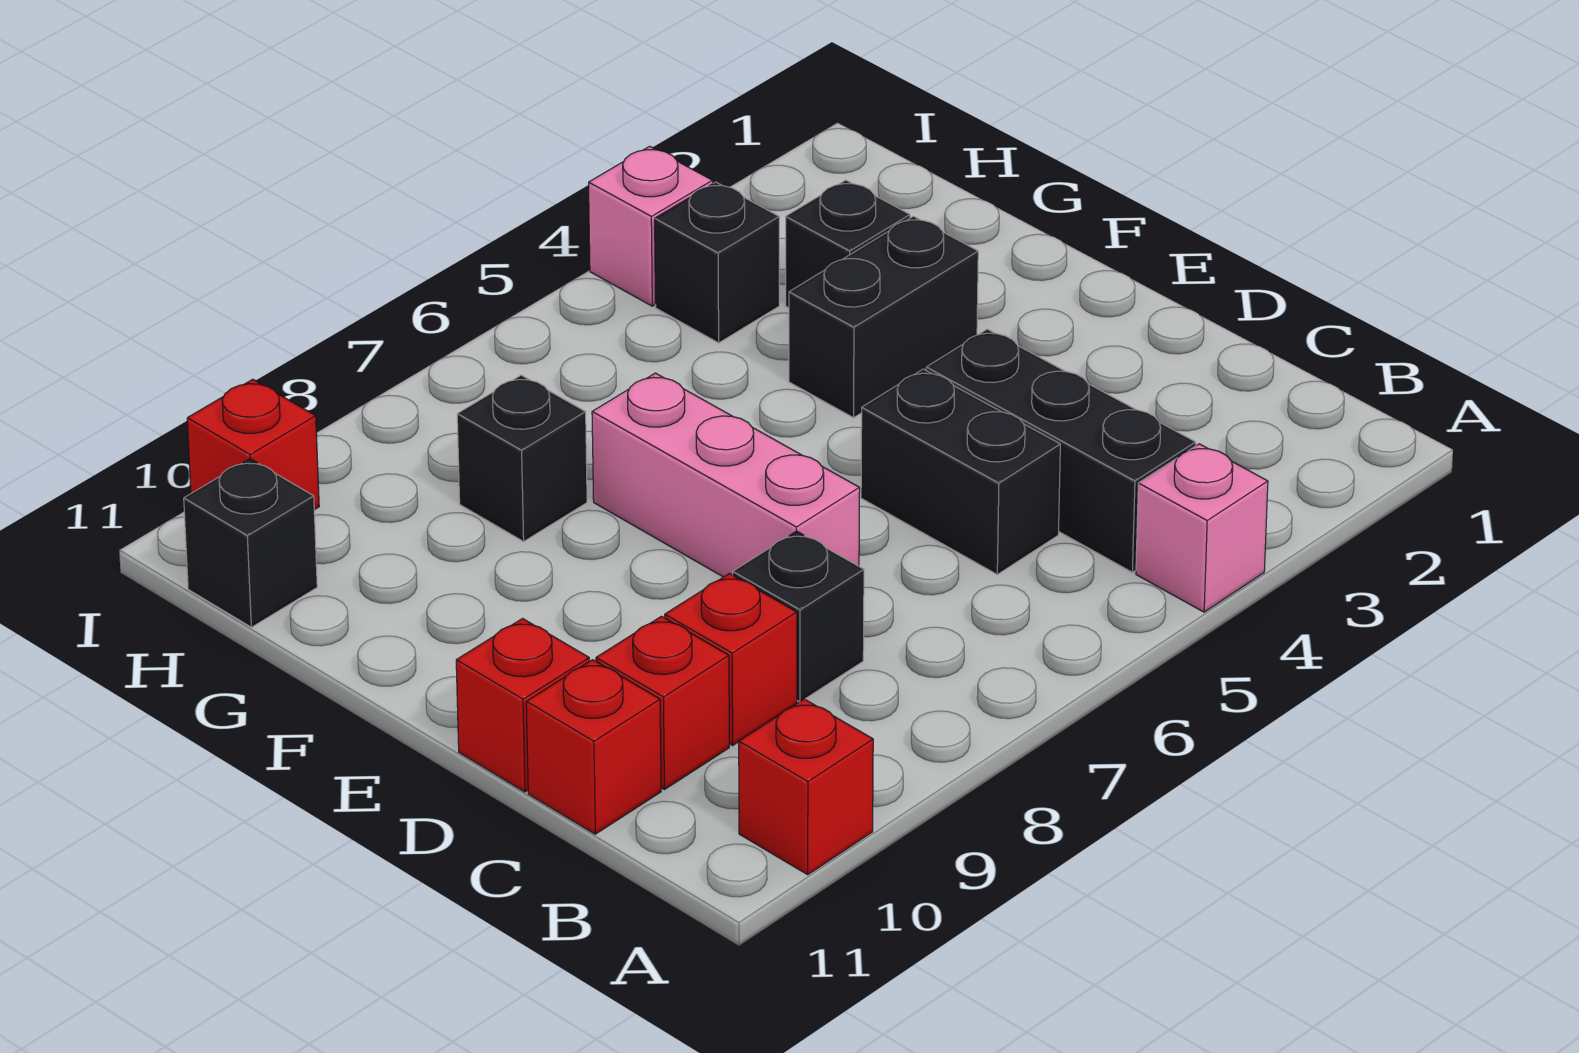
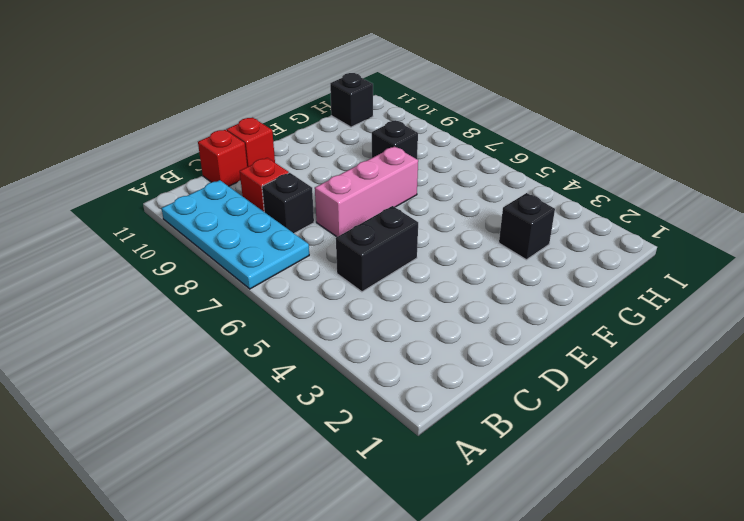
cyan 2x4 plate [161,180,309,289] -> red 1x1 brick [739,699,873,875]
none -> pink 1x1 brick [1136,444,1268,612]
none -> black 1x3 brick [926,329,1196,572]
none -> red 1x1 brick [596,616,729,790]

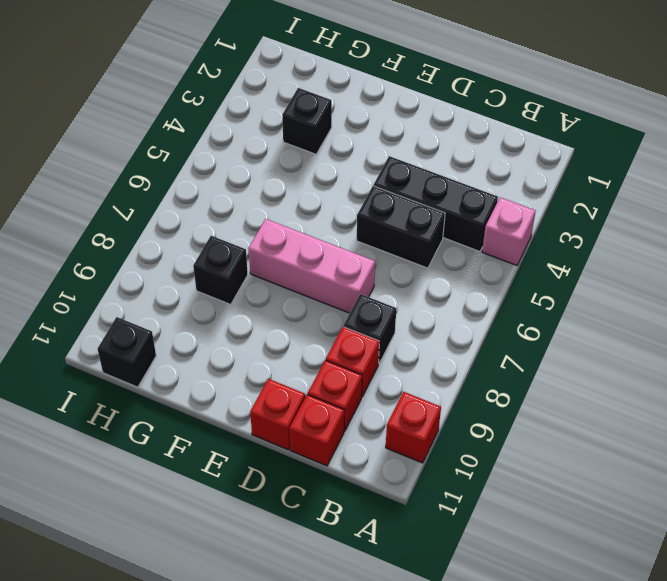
none -> black 1x2 brick [789,216,978,418]
none -> black 1x1 brick [655,182,779,343]
none -> pink 1x1 brick [589,146,713,306]

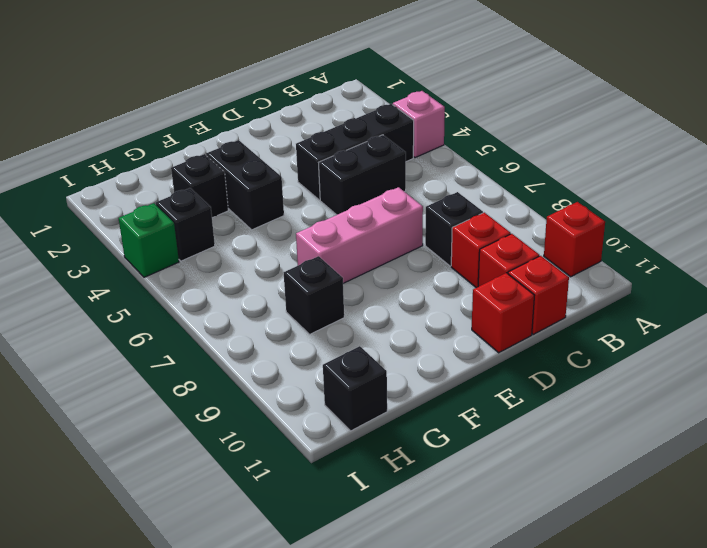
green 1x1 brick [119,203,179,277] -> pink 1x1 brick [589,146,713,306]
none -> red 1x1 brick [187,379,319,510]

